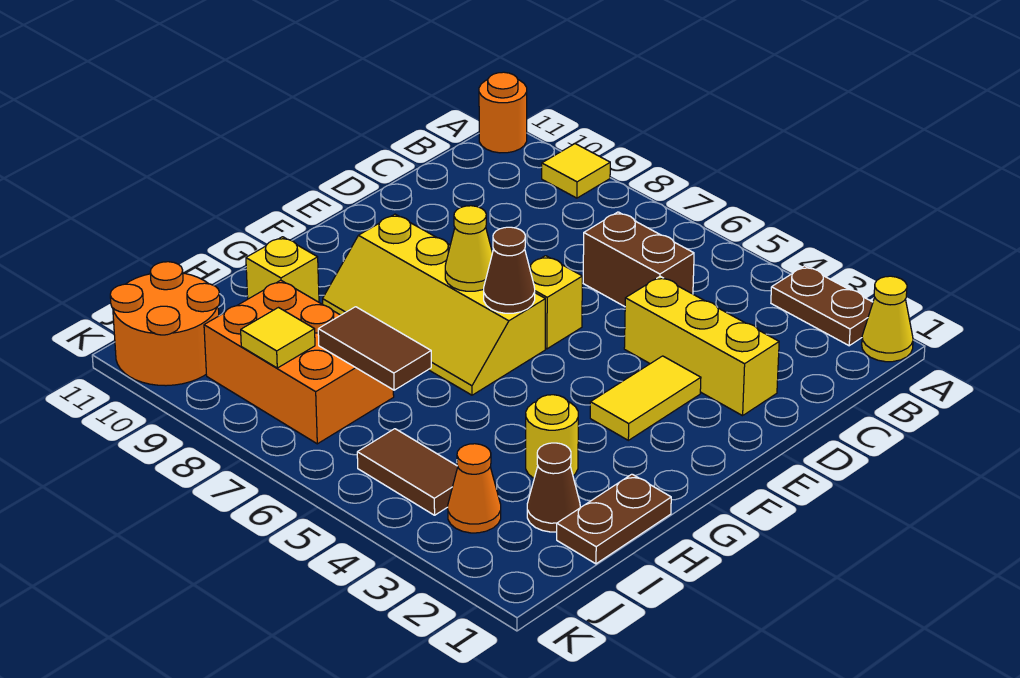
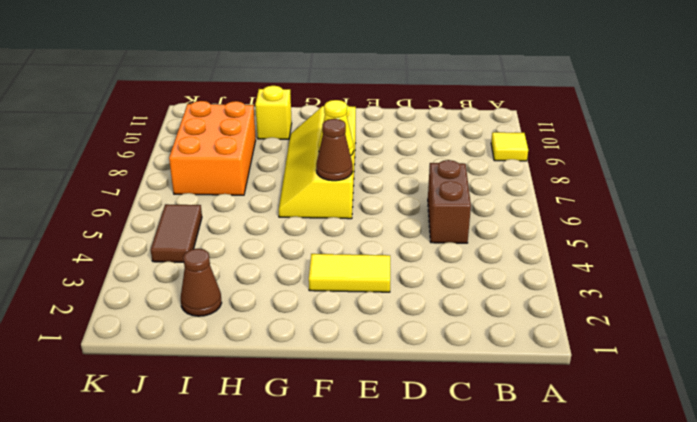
none -> yellow 1x1 cone [862,276,913,362]
none -> brown 1x2 plate [771,266,873,346]
none -> orange 1x1 round brick [479,72,527,153]

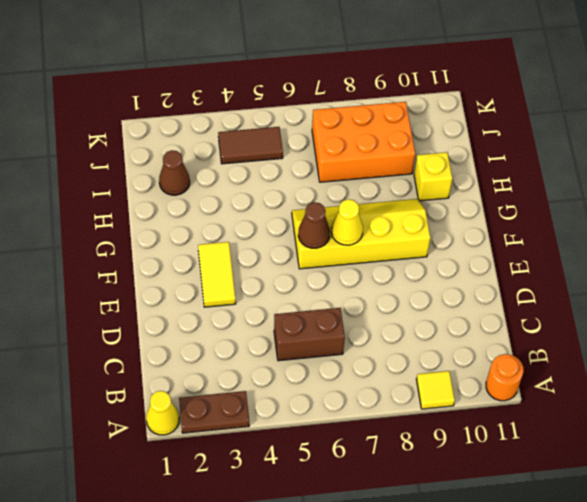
none -> yellow 1x3 brick [624,276,779,416]
none -> yellow 1x1 brick [529,256,582,349]
none -> brown 1x2 plate [557,474,671,564]

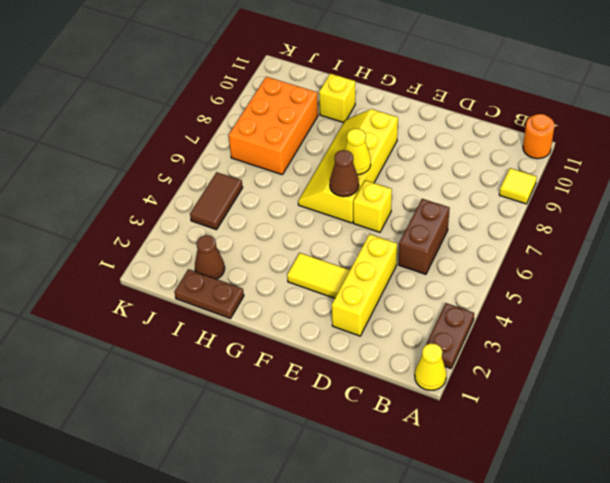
none -> yellow 1x1 round brick [526,395,578,478]
none -> orange 1x1 cone [448,444,501,533]
none -> orange 2x2 round brick [110,262,220,386]

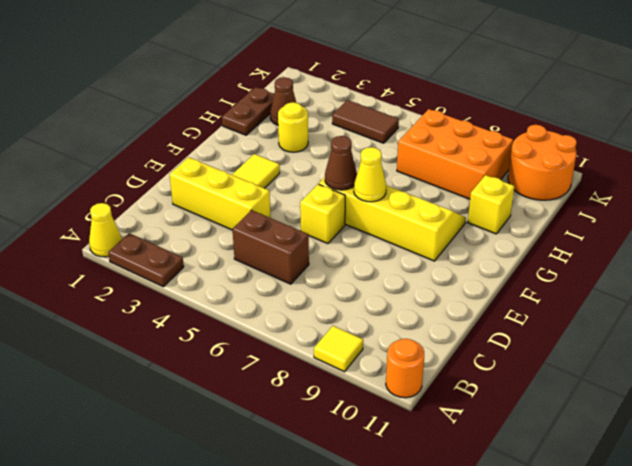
none -> orange 1x1 cone [448,444,501,533]
none -> brown 1x2 tile [318,307,431,390]
none -> yellow 1x1 tile [241,308,315,368]

